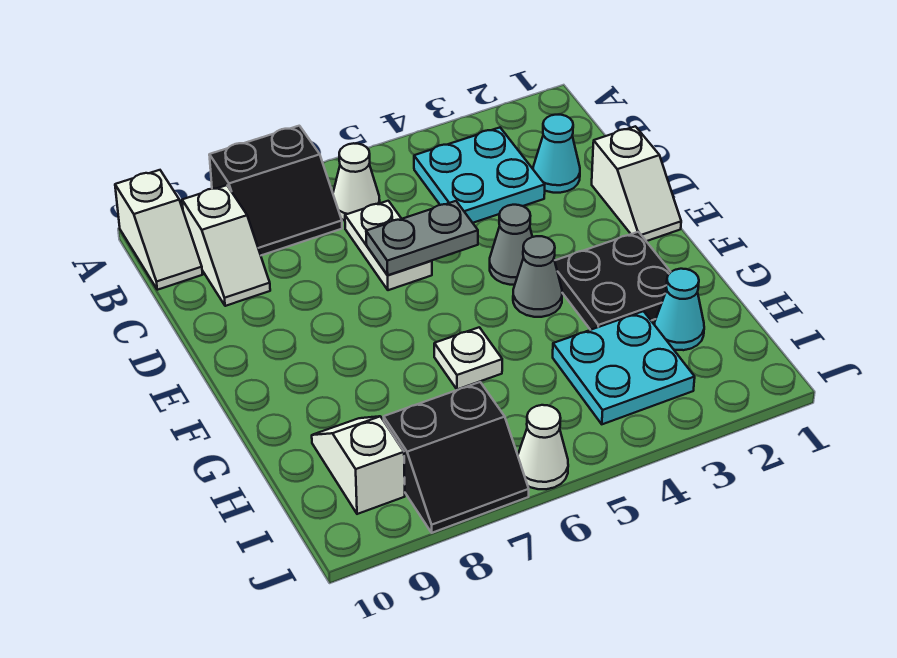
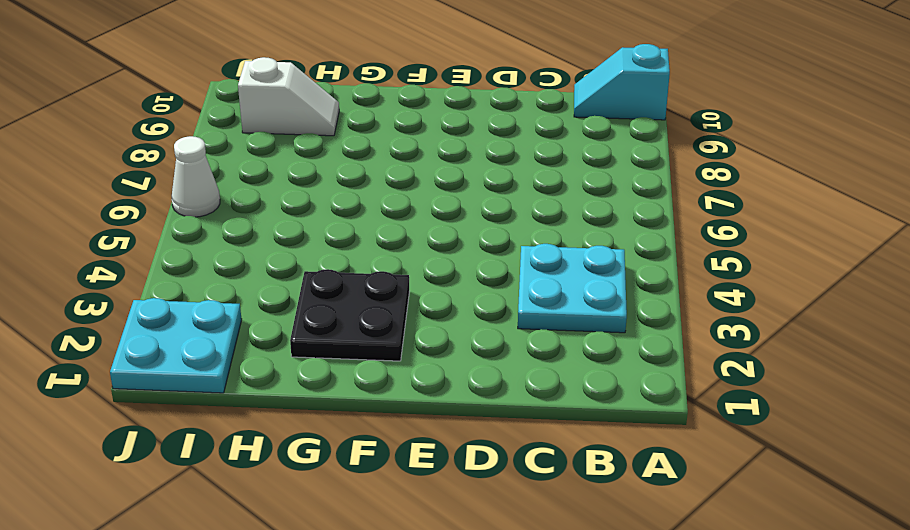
cyan 1x2 slope [574,44,670,120] -> white 1x2 slope [115,170,203,290]
cyan 2x2 plate [110,298,242,393] -> cyan 2x2 plate moved to [553,311,695,424]
none -> black 2x2 slope [209,126,342,255]
none -> white 1x1 cone [333,143,380,221]
none -> white 1x2 slope [182,185,270,306]

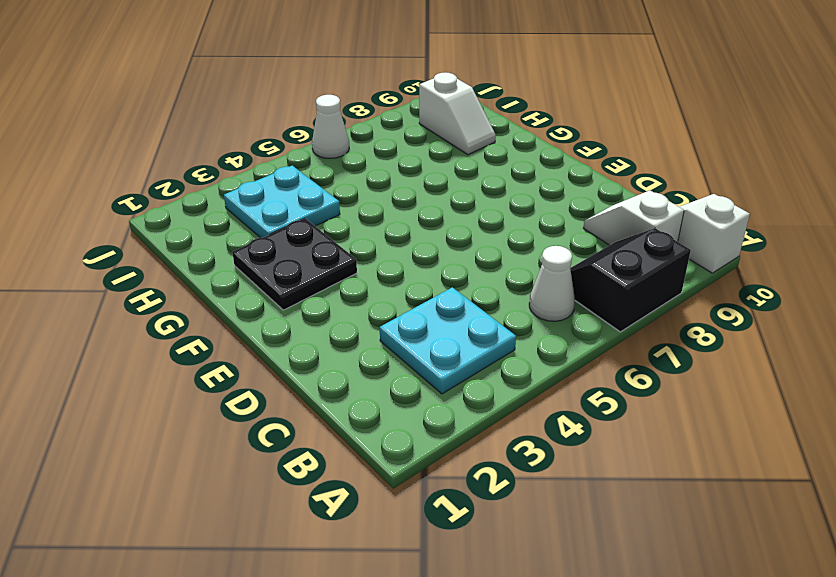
none -> cyan 1x1 cone [533,115,580,193]
none -> white 1x2 plate [345,201,432,290]
none -> white 1x2 slope [592,126,681,241]

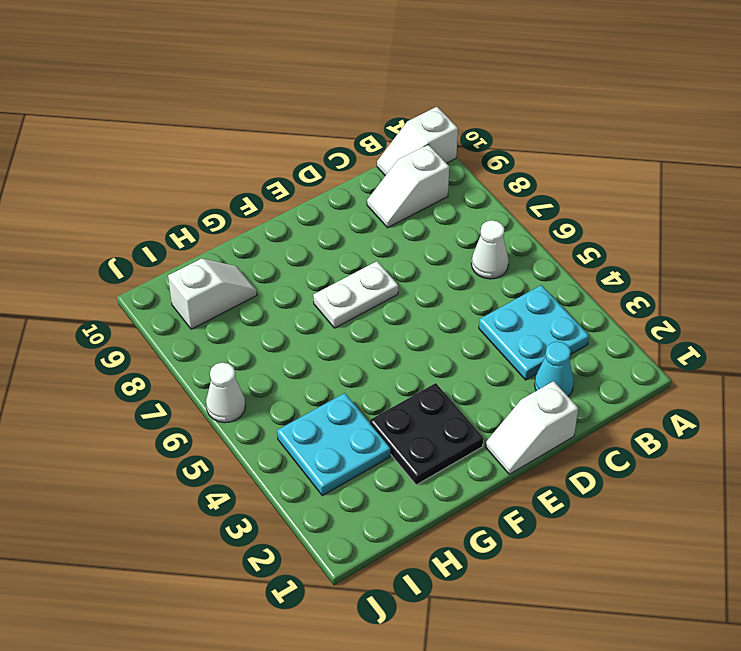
white 1x2 plate [313,261,398,328] -> white 1x2 plate moved to [345,201,432,290]
none -> black 2x2 slope [209,126,342,255]
none -> grey 1x1 cone [490,205,532,285]
none -> grey 1x1 cone [513,236,562,317]

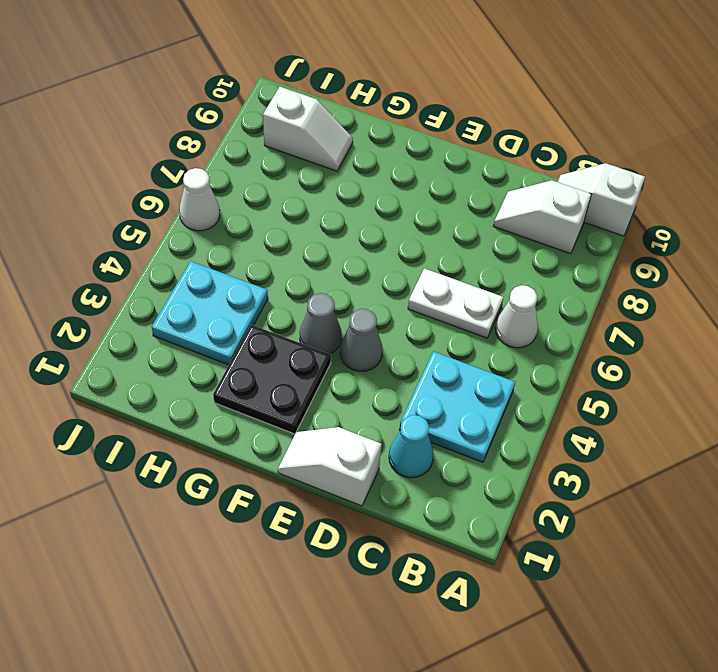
none -> black 2x2 slope [209,126,342,255]
none -> white 1x1 plate [434,327,502,389]
none -> cyan 1x1 cone [654,269,704,350]

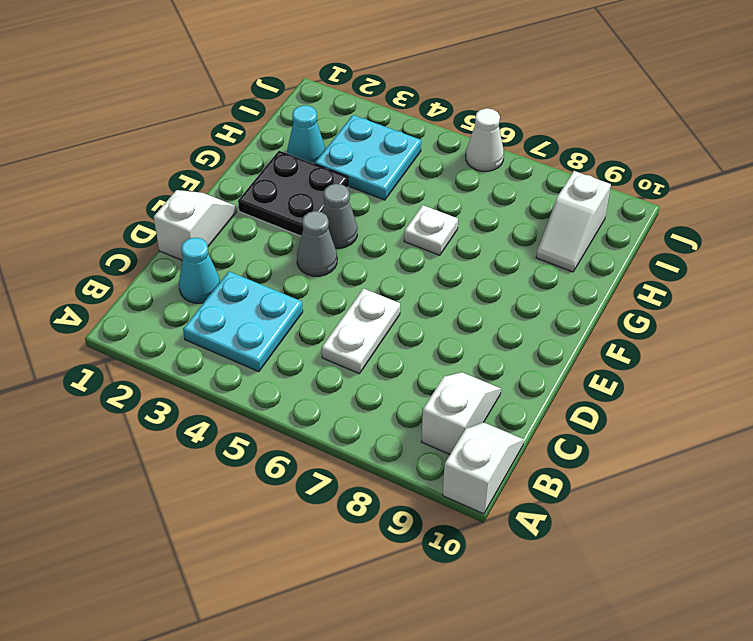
none -> black 2x2 slope [209,126,342,255]
none -> white 1x1 cone [333,143,380,221]
none -> black 2x2 slope [384,382,529,533]

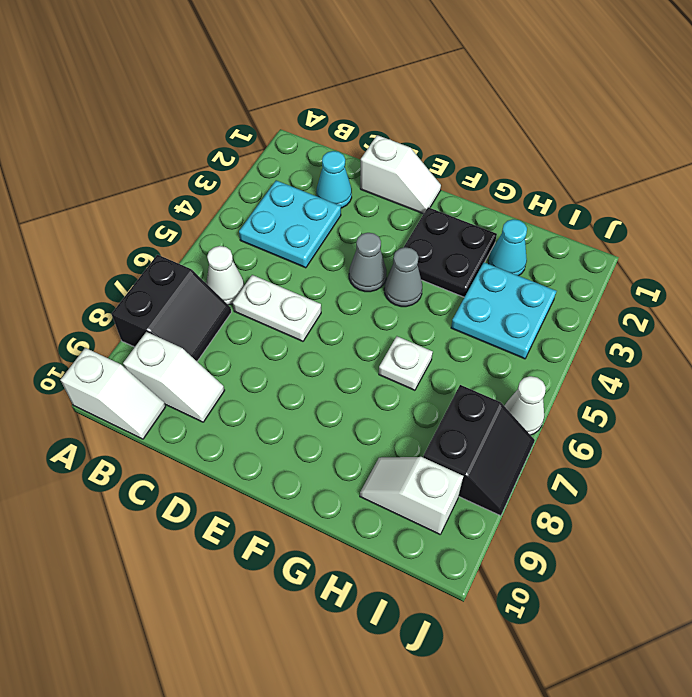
none -> grey 1x2 plate [366,201,478,275]

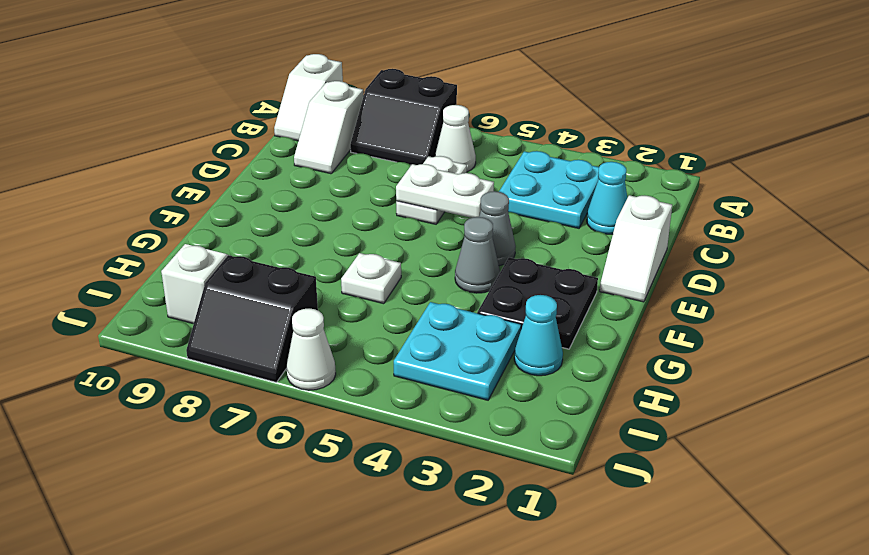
white 1x2 plate [396,164,494,218] -> grey 1x2 plate [366,201,478,275]

